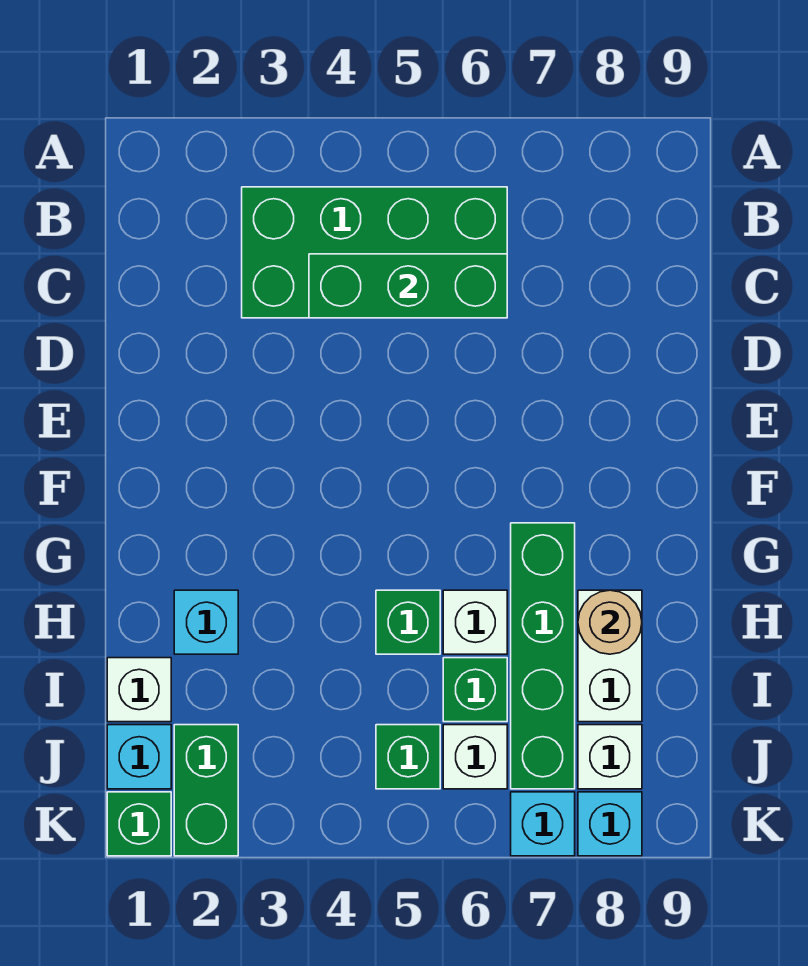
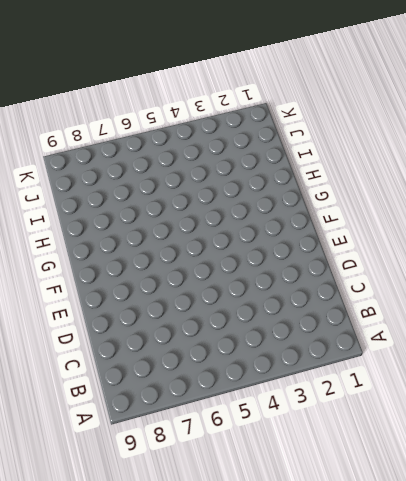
none -> green 2x4 brick [242,187,507,318]
none -> green 1x4 brick [511,523,575,789]
none -> cyan 1x1 brick [174,590,238,654]

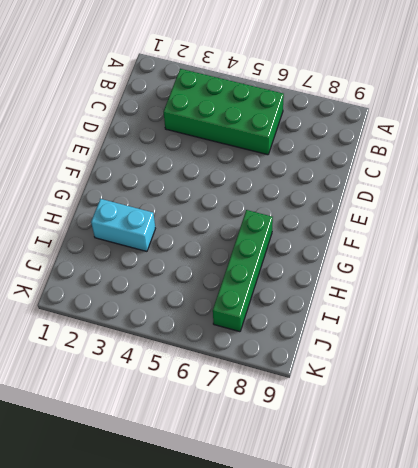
cyan 1x2 brick [91,199,155,251] -> cyan 1x1 brick [174,590,238,654]
none -> green 1x1 brick [376,590,440,654]
none -> white 1x1 brick [443,590,507,654]
none -> white 1x2 brick [578,590,642,722]

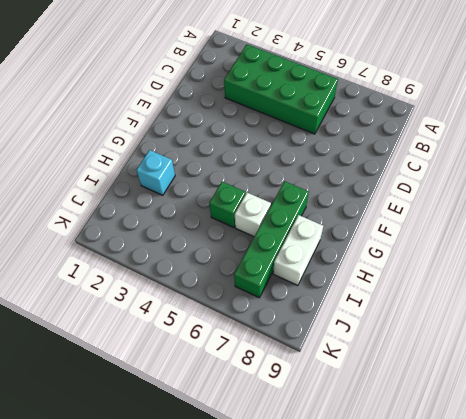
none -> white 1x1 brick [107,658,171,722]
none -> green 1x1 brick [443,658,507,722]
none -> cyan 1x1 brick [107,725,171,789]

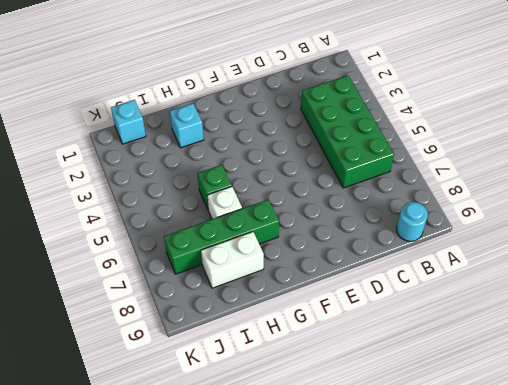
cyan 1x1 round brick [397,202,428,241] -> none
none -> white 1x1 brick [107,658,171,722]
none -> green 1x1 brick [443,658,507,722]
none -> green 1x2 brick [174,725,238,856]

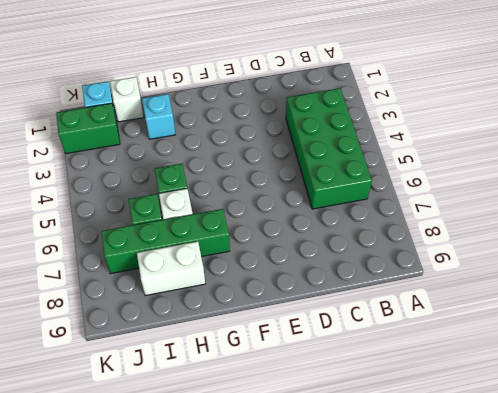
none -> green 1x1 brick [376,725,440,789]
none -> white 1x1 brick [443,725,507,789]
none -> white 1x1 brick [578,725,642,789]

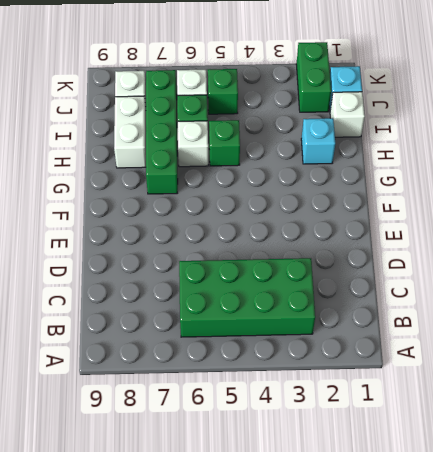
none -> green 1x1 brick [107,792,171,856]
none -> cyan 1x1 brick [511,792,575,856]
none -> cyan 1x1 brick [578,792,642,856]

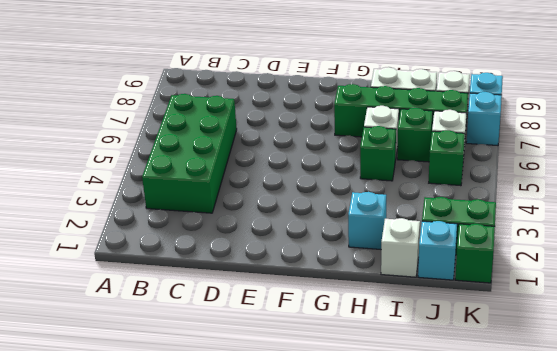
none -> green 1x3 brick [309,254,507,318]
none -> tan 1x1 round brick [578,590,642,654]

